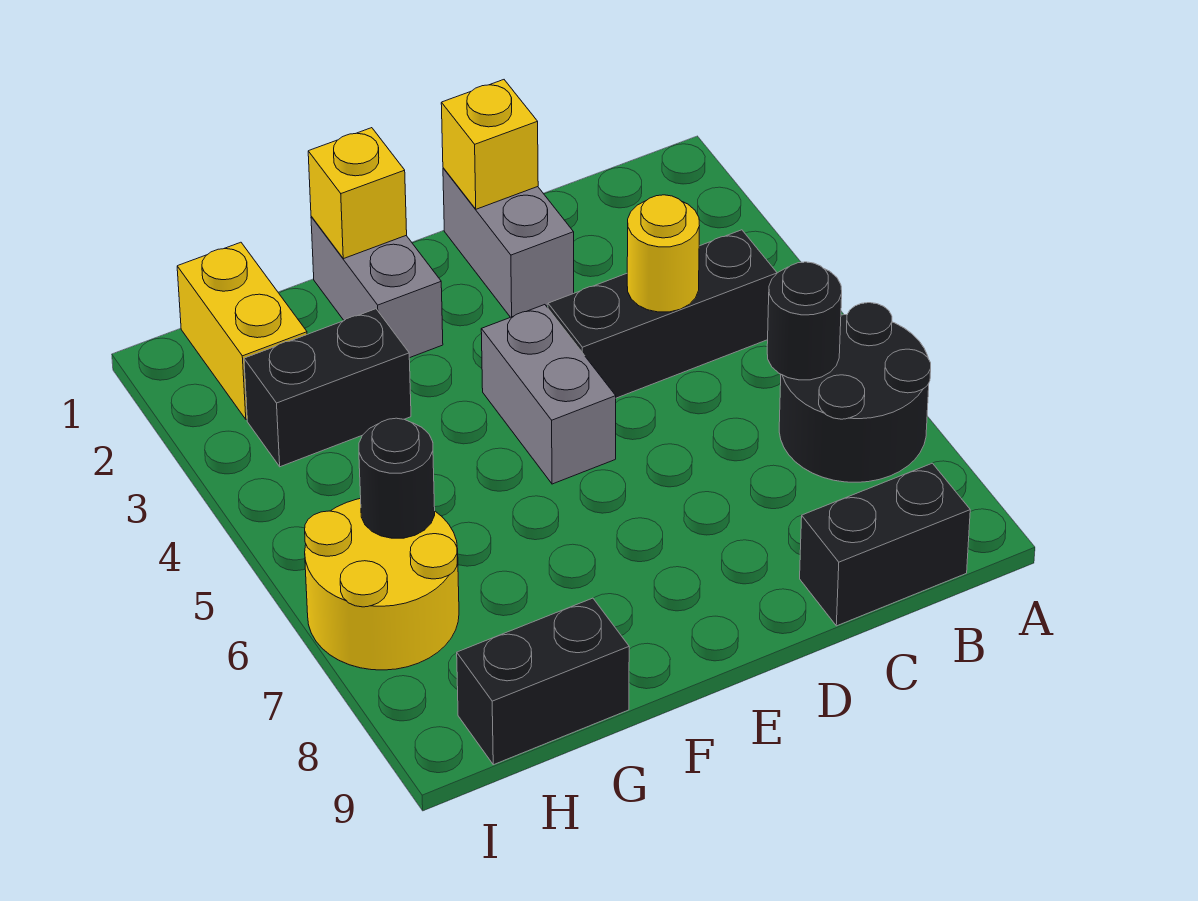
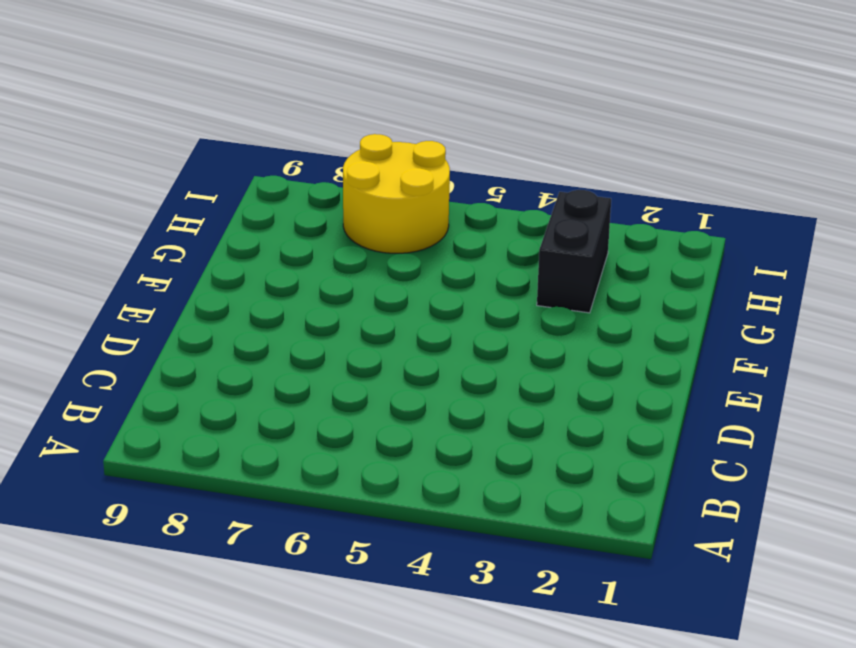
none -> black 2x2 round brick [779,303,931,482]
none -> black 1x3 brick [548,230,777,398]
none -> black 1x2 brick [800,463,970,626]

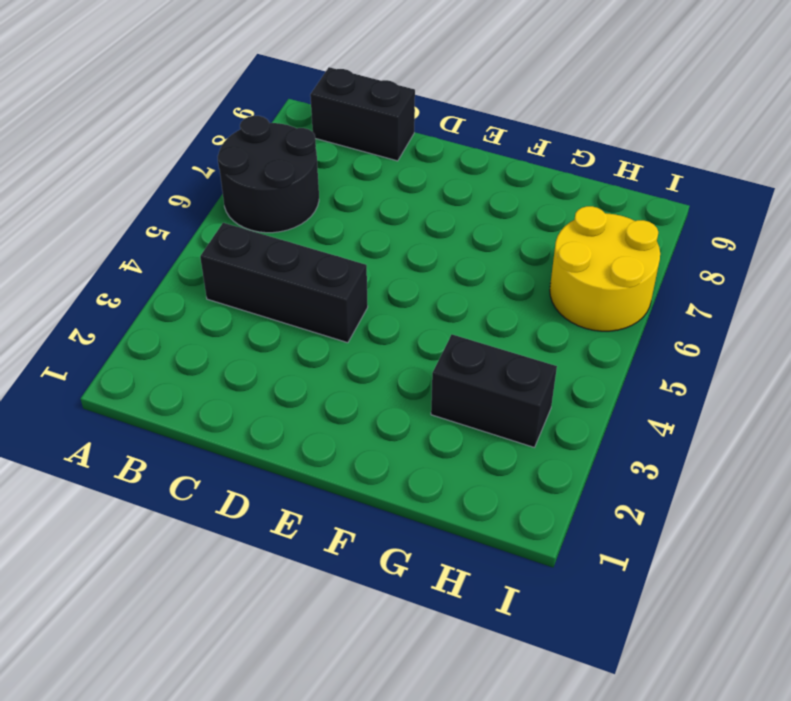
none -> grey 1x2 brick [443,168,574,317]
none -> grey 1x2 brick [481,305,616,484]
none -> grey 1x2 brick [311,216,443,358]

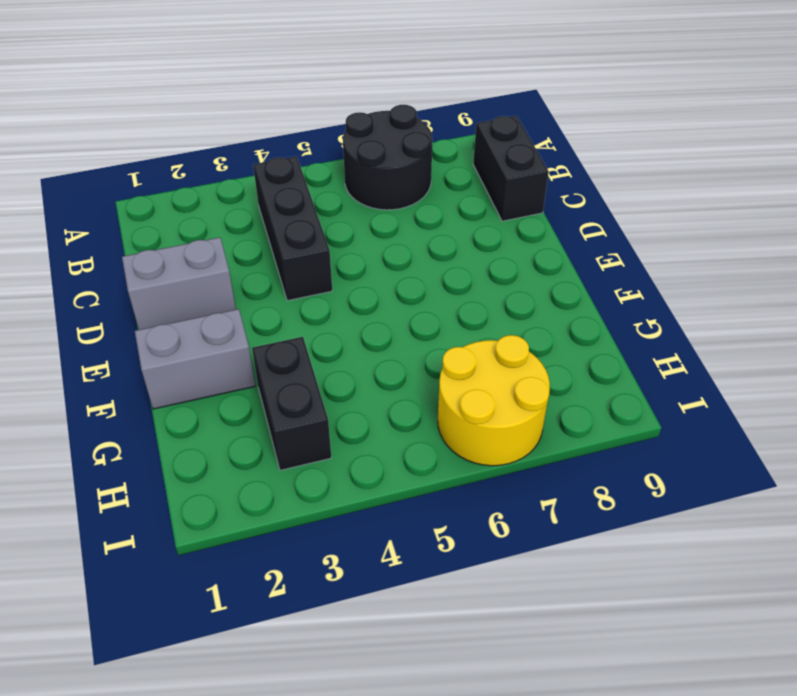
none -> grey 1x2 brick [481,305,616,484]
none -> black 1x2 brick [457,598,629,765]
none -> yellow 1x2 brick [177,242,307,420]

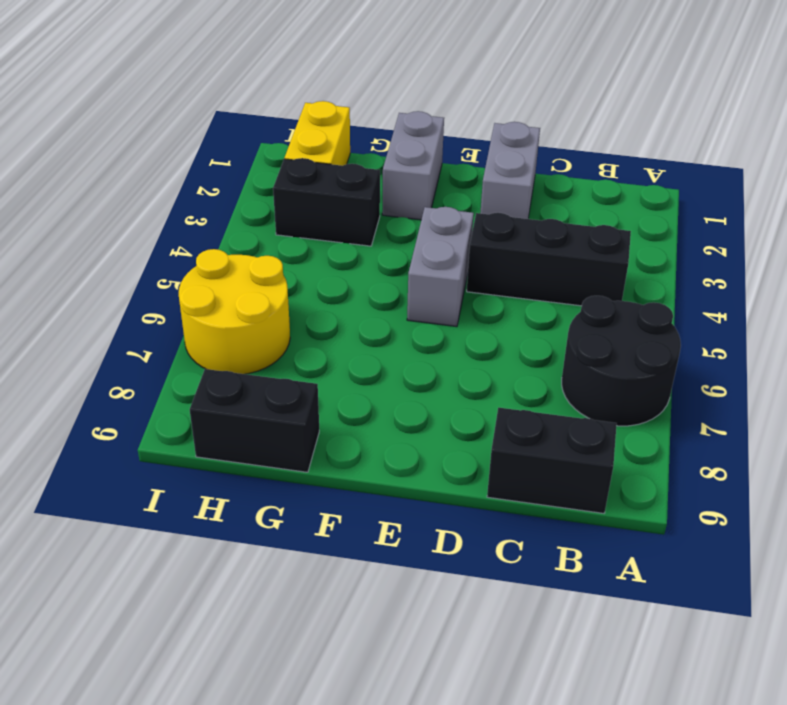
none -> black 1x1 round brick [767,262,842,380]
none -> yellow 1x1 round brick [627,195,700,312]
none -> yellow 1x1 brick [441,80,538,209]

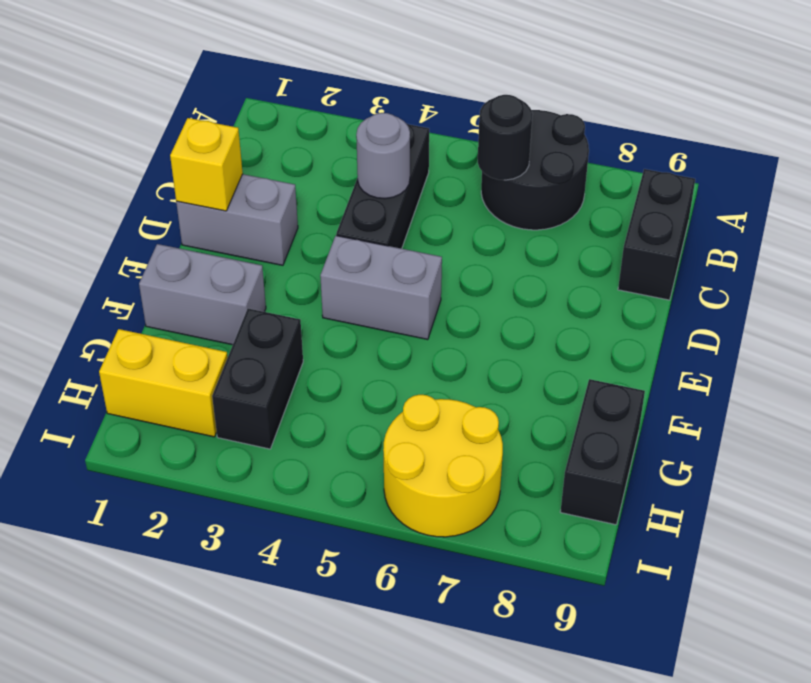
grey 1x1 round brick [356,113,410,199] -> yellow 1x1 round brick [627,195,700,312]
none -> yellow 1x1 brick [308,128,407,259]
none -> black 1x1 round brick [359,418,435,538]

